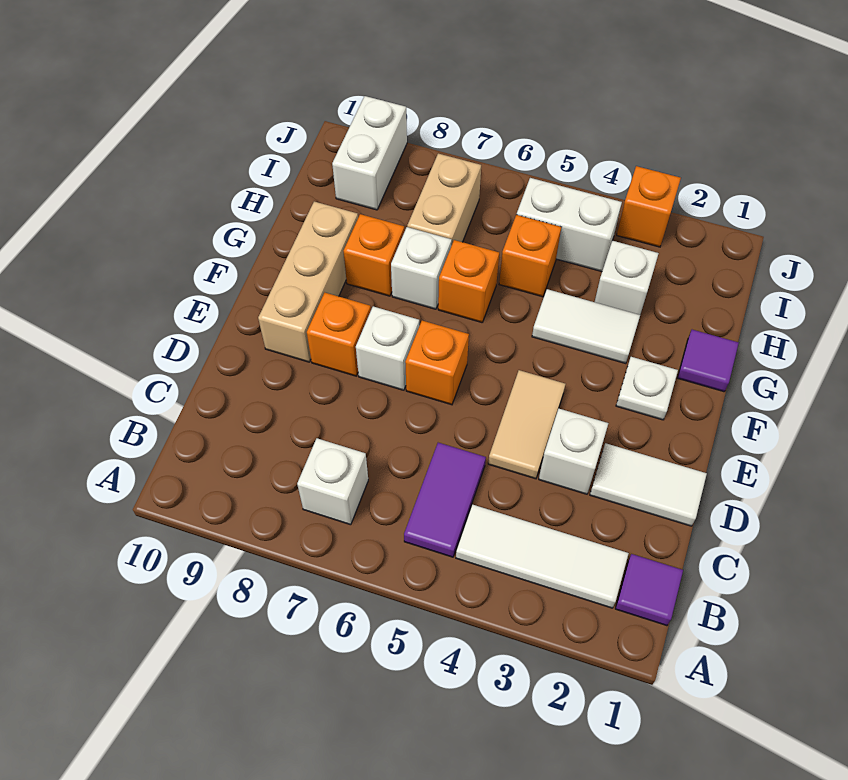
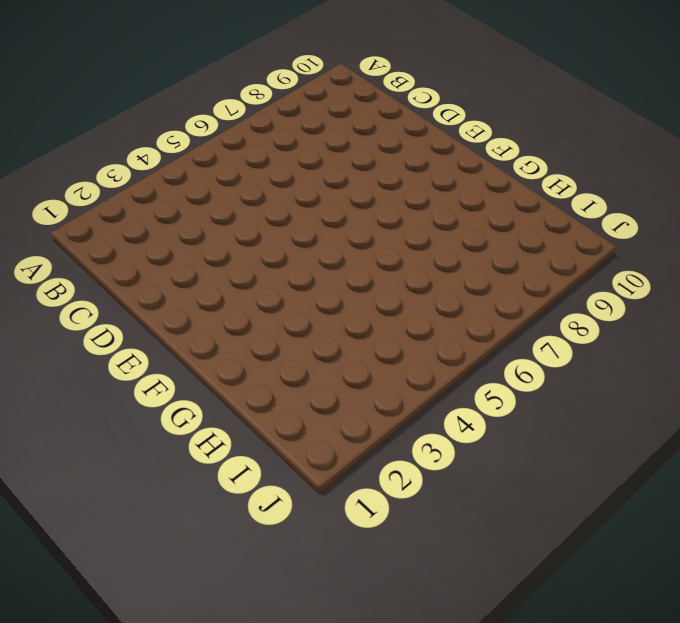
none -> purple 1x1 tile [615,554,683,626]
none -> white 1x3 tile [456,505,629,608]
none -> purple 1x2 tile [404,443,486,557]

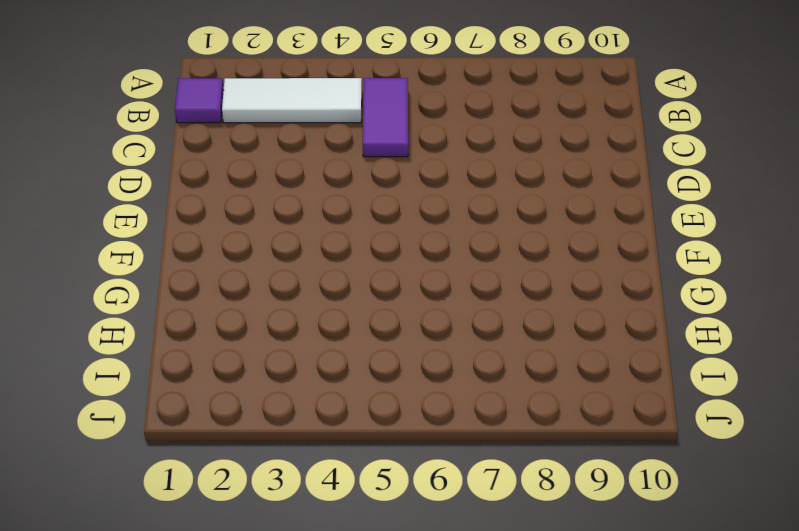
none -> white 1x1 brick [297,438,368,525]
none -> white 1x2 tile [590,443,707,526]
none -> white 1x1 brick [539,408,608,494]

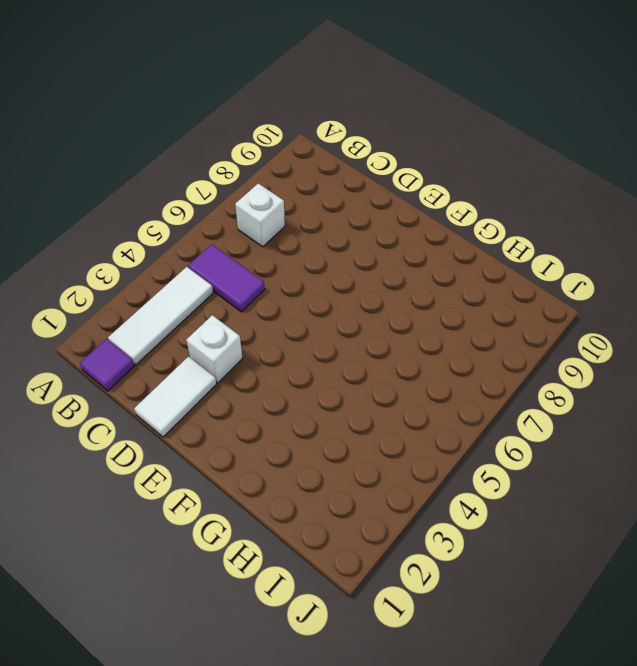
none -> tan 1x2 tile [488,370,565,479]
none -> orange 1x1 brick [405,321,469,405]
none -> white 1x1 brick [356,306,419,390]

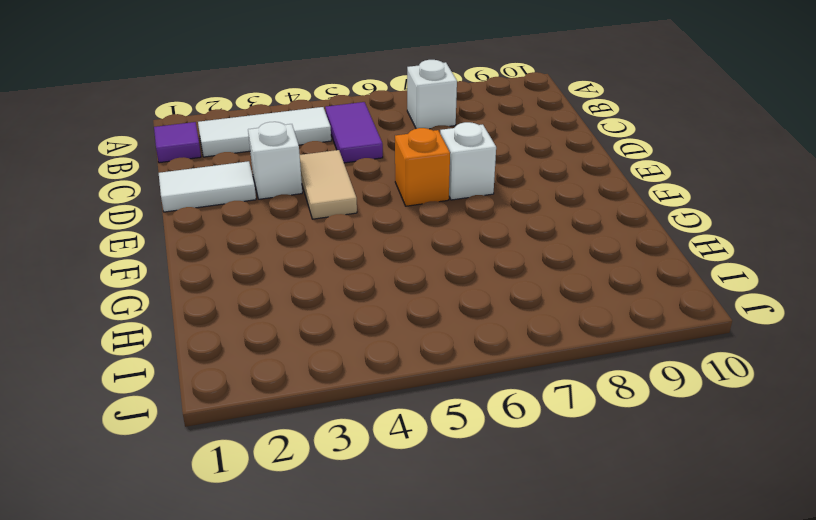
none -> orange 1x1 brick [307,293,371,376]
none -> tan 1x3 brick [258,202,358,362]
none -> white 1x1 plate [616,357,678,420]

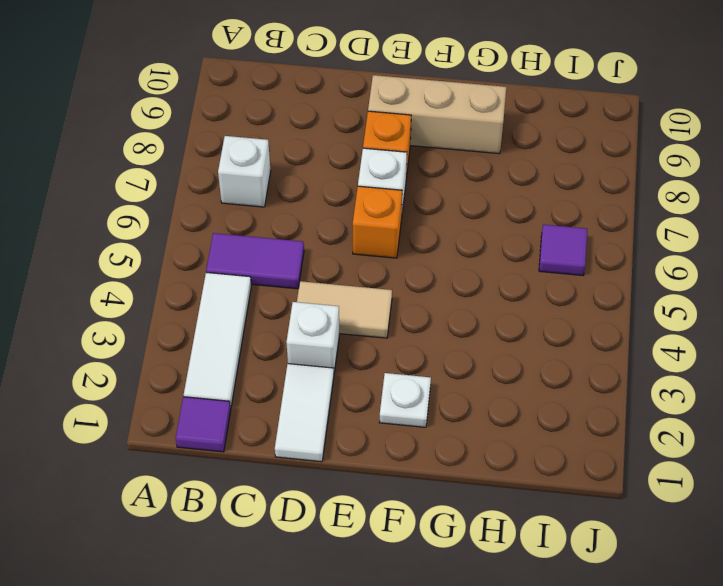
purple 1x1 tile [539,225,587,275] -> purple 1x1 tile moved to [678,330,739,392]
none -> white 1x2 tile [532,289,640,364]
none -> orange 1x1 brick [438,240,499,322]
none -> white 1x1 brick [391,227,452,309]

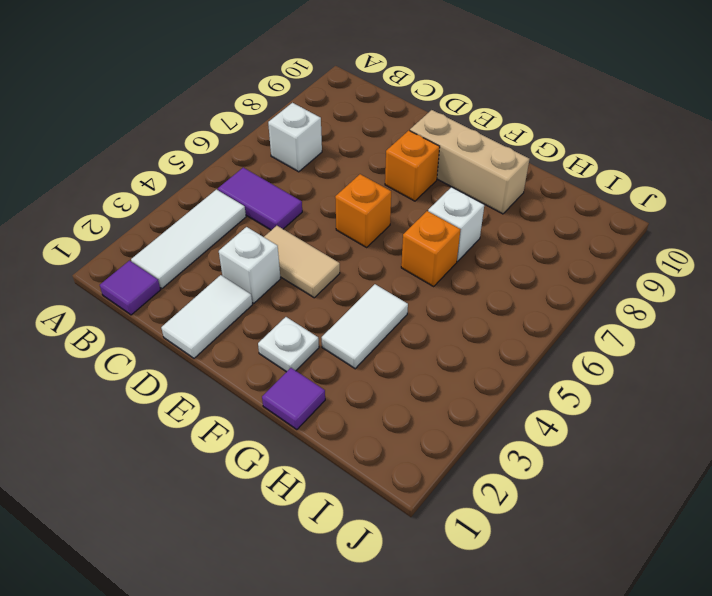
none -> white 1x1 brick [356,306,419,390]
none -> orange 1x1 brick [344,214,405,296]
none -> white 1x1 brick [595,241,659,315]

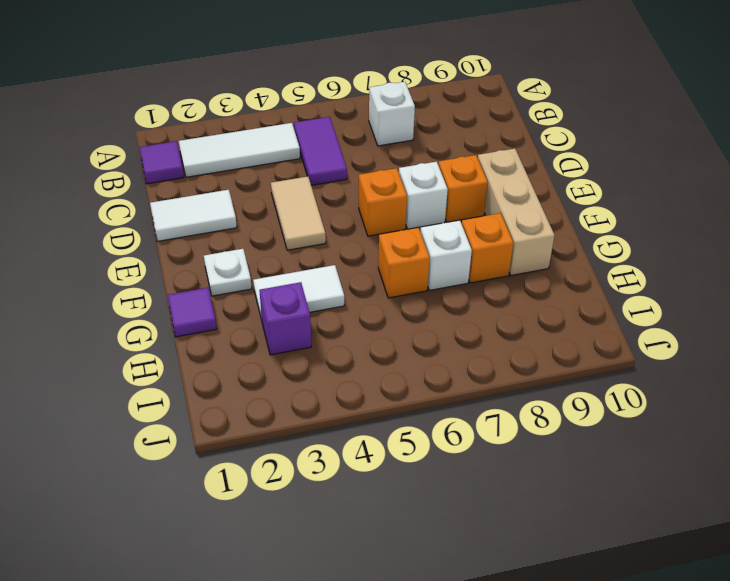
purple 1x1 brick [259,282,311,355] -> white 1x1 brick [595,241,659,315]
none -> white 1x1 brick [539,408,608,494]
none -> orange 1x1 brick [499,215,561,297]
none -> tan 1x2 brick [407,154,481,246]

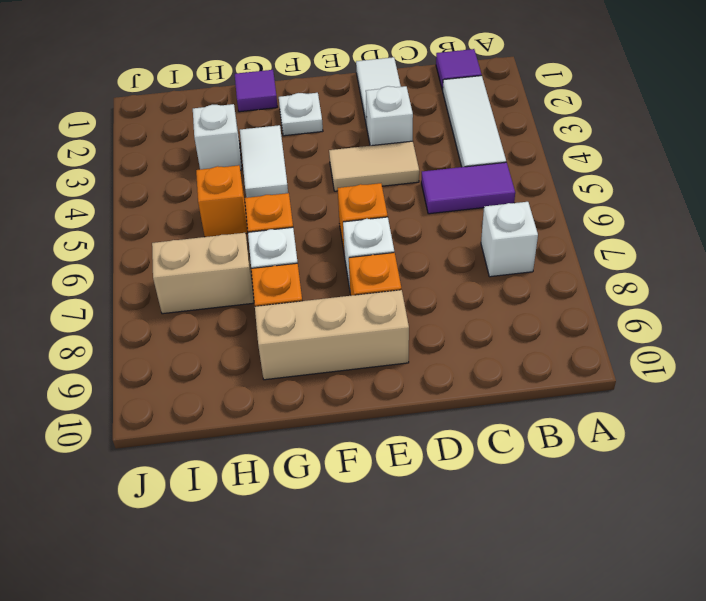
none -> white 1x2 brick [517,178,622,272]
none -> white 1x2 brick [332,96,407,210]
none -> orange 1x1 brick [617,166,681,247]

